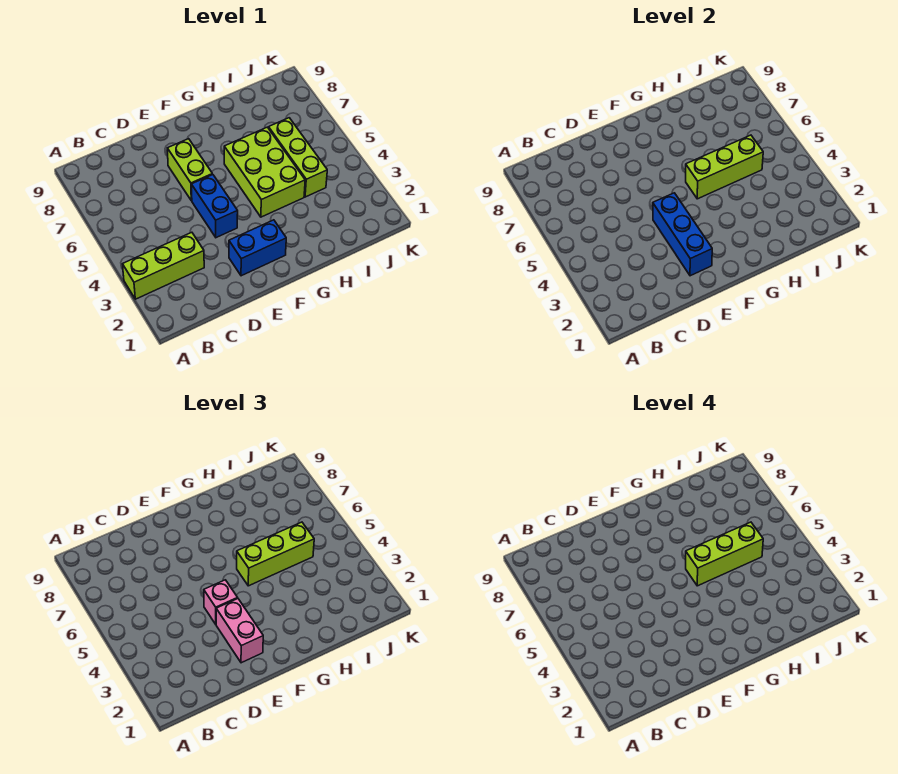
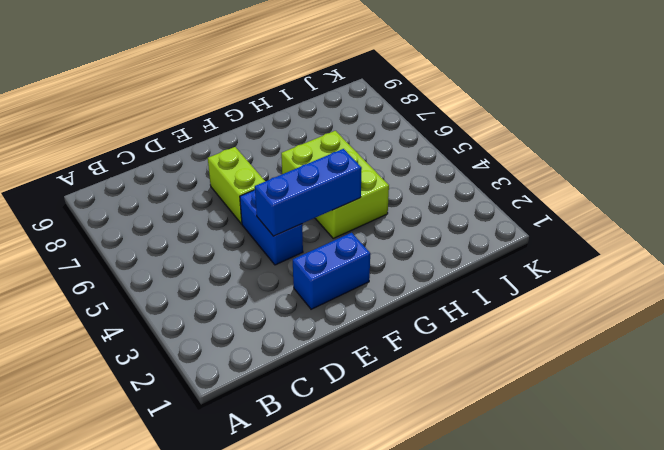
blue 1x3 brick [255,149,362,236] -> blue 1x3 brick turned to [653,193,712,276]
none -> lime 1x3 brick [123,232,204,299]
none -> lime 1x3 brick [269,118,327,197]
none -> lime 1x3 brick [686,135,763,199]

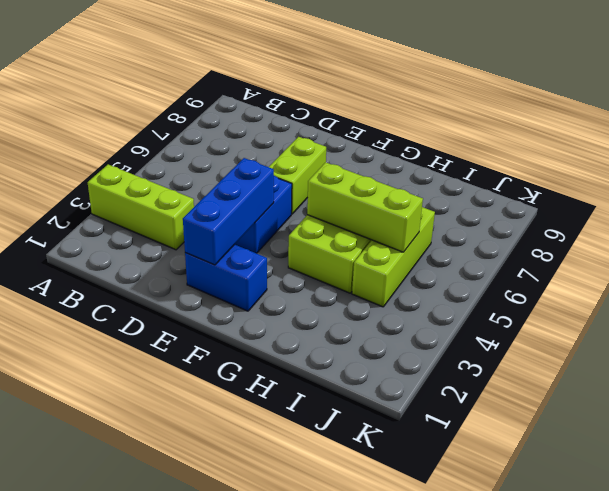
none -> pink 1x2 brick [216,599,263,663]
none -> pink 1x1 brick [204,580,238,624]
none -> lime 1x3 brick [237,522,314,586]

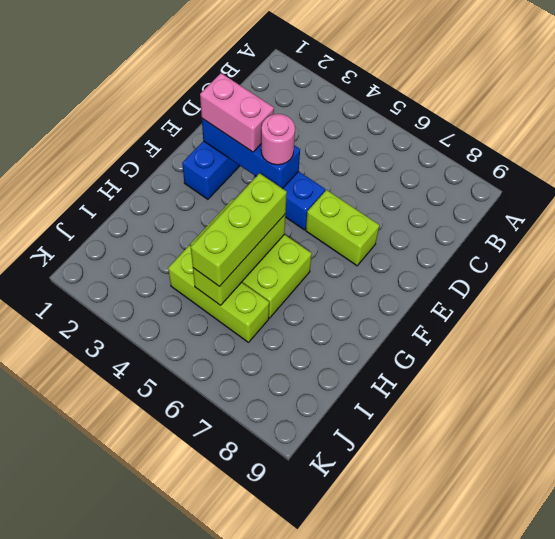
pink 1x1 round brick [261,114,295,165] -> pink 1x1 brick [204,580,238,624]
none -> lime 1x3 brick [123,232,204,299]
none -> lime 1x3 brick [686,522,763,586]

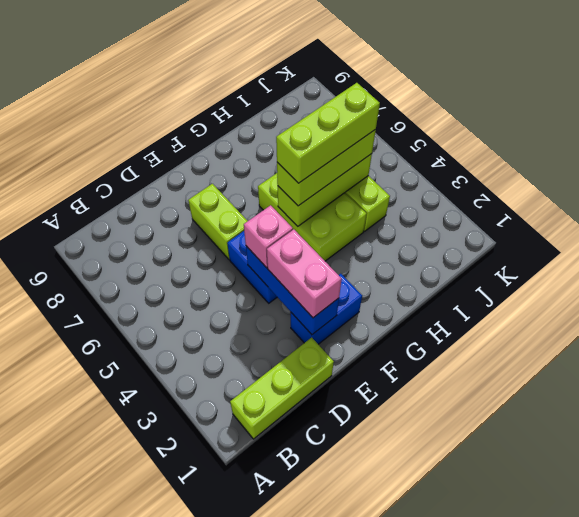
lime 1x3 brick [230,337,334,439] -> lime 1x3 brick moved to [123,232,204,299]

